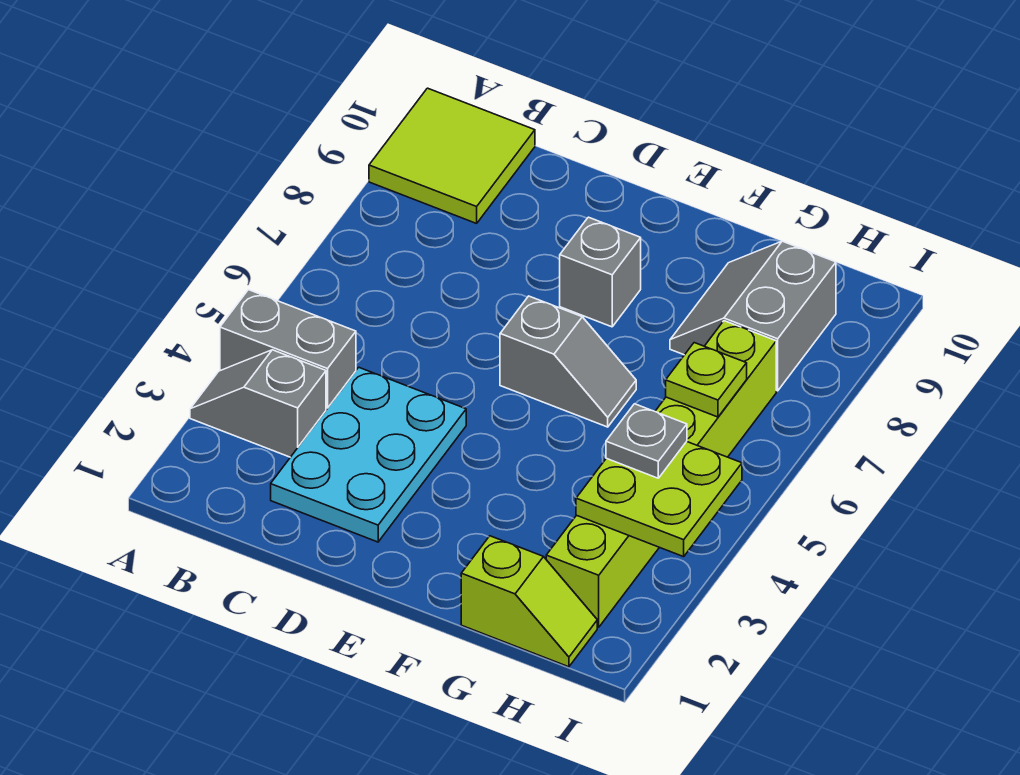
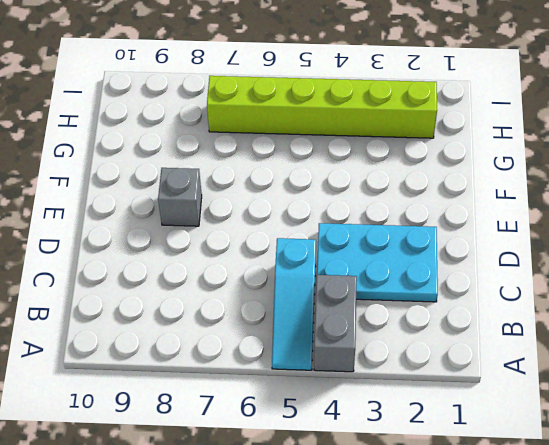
cyan 1x3 slope [272,238,316,370] -> none
none -> grey 1x2 slope [190,350,326,457]
none -> lime 2x2 tile [369,88,535,223]
none -> grey 1x2 slope [500,296,636,427]

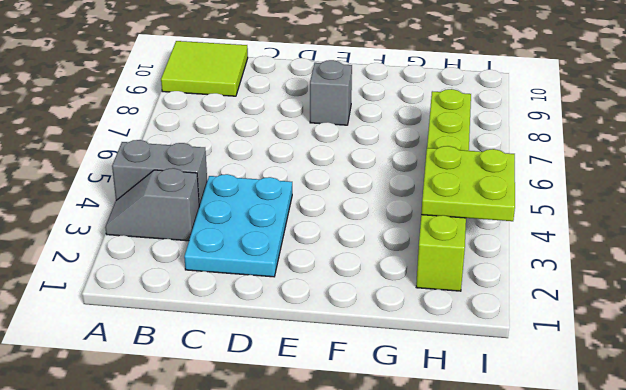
none -> grey 1x2 slope [500,296,636,427]
none -> lime 1x2 slope [461,536,597,667]
none -> grey 2x2 slope [670,241,836,391]

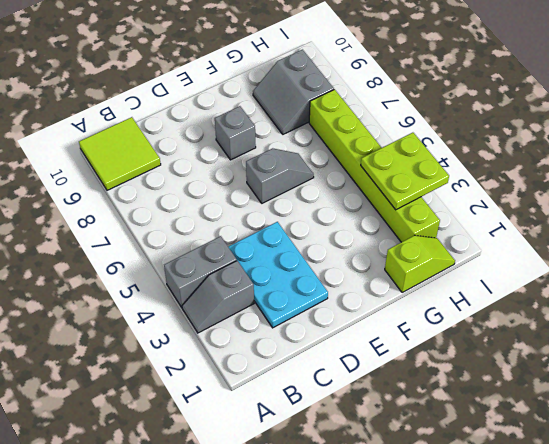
none -> lime 1x1 plate [666,343,747,417]
none -> grey 1x1 plate [606,404,687,478]

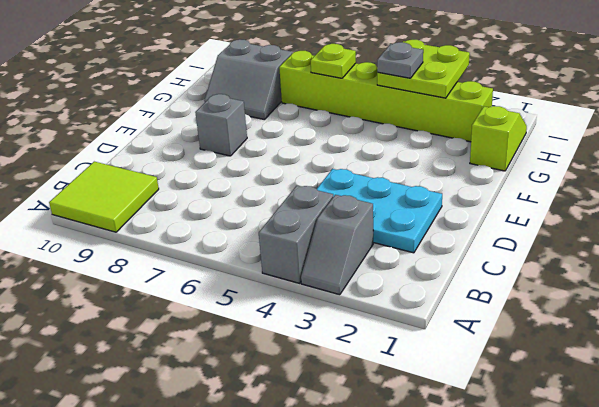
none -> grey 1x2 slope [500,296,636,427]

